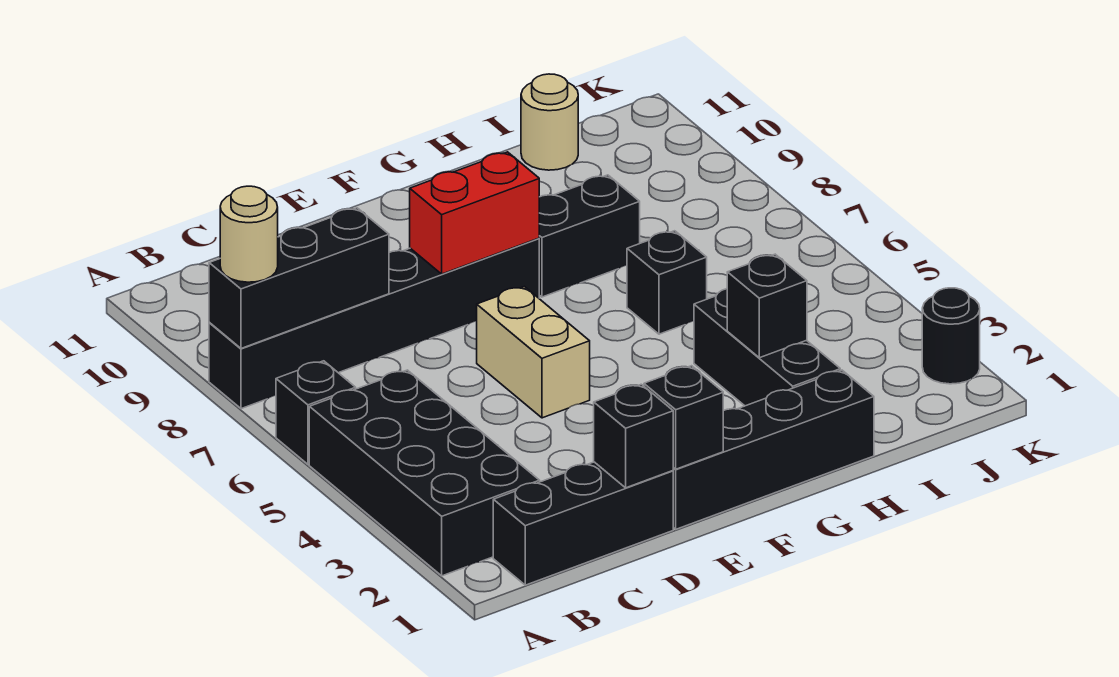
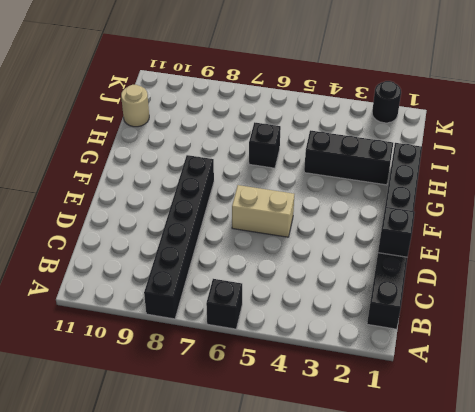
none -> black 2x4 brick [309,370,540,576]
none -> black 1x2 brick [539,175,640,297]
none -> black 1x3 brick [209,208,389,348]

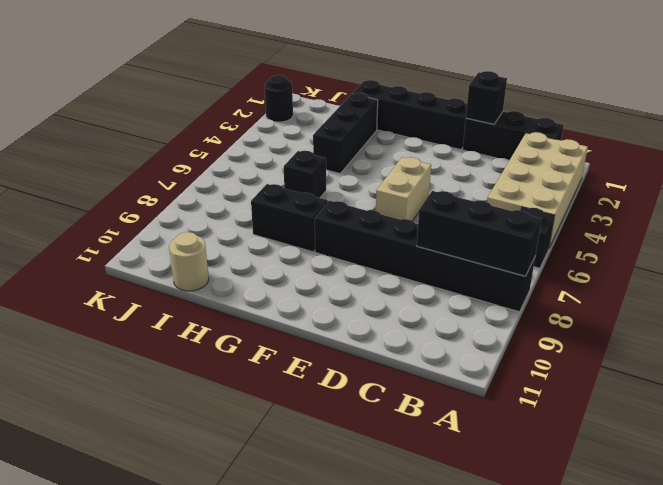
tan 2x4 brick [487,132,588,248] -> black 2x4 brick [309,370,540,576]
none -> black 1x1 brick [644,366,723,469]
none -> red 1x2 brick [410,152,539,274]
none -> black 1x1 brick [727,254,807,358]

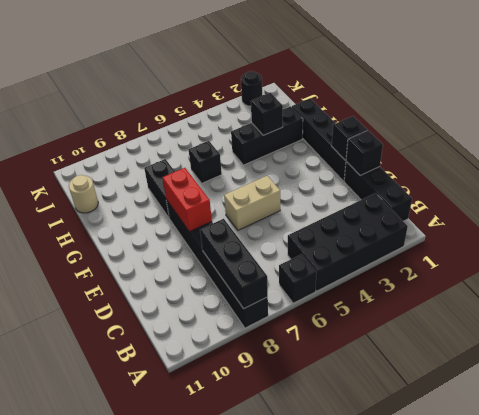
none -> tan 1x1 round brick [220,186,278,282]

